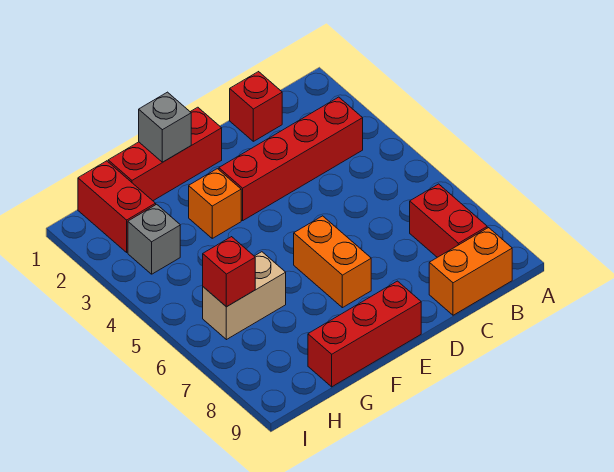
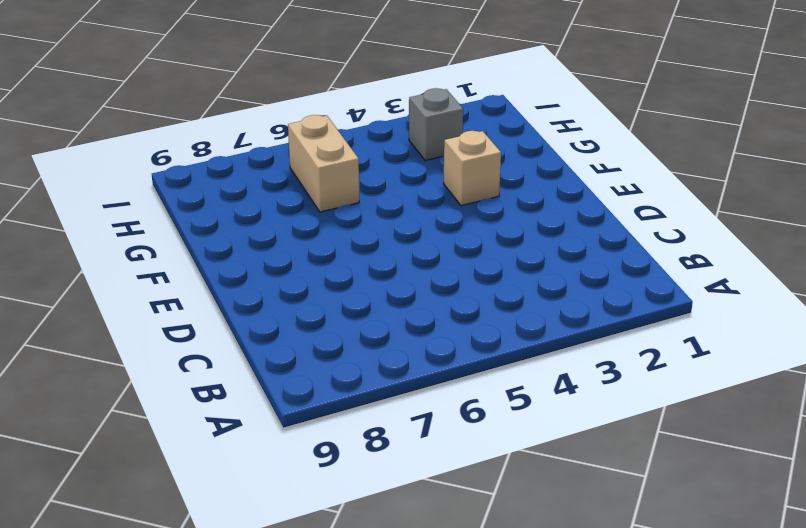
tan 1x1 brick [444,131,501,206] -> orange 1x1 brick [189,169,241,238]
none -> red 1x4 brick [219,97,363,221]
none -> red 1x2 brick [410,184,487,257]
none -> orange 1x2 brick [429,228,512,315]

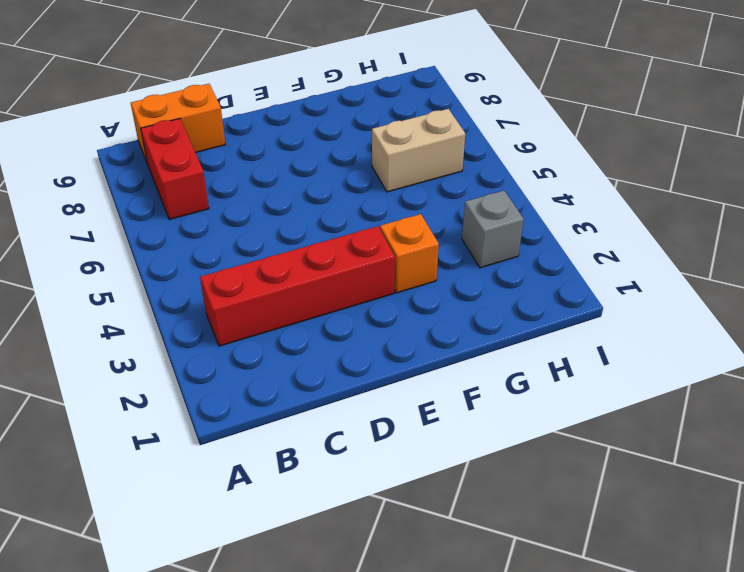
none -> red 1x1 brick [230,72,282,141]
none -> red 1x3 brick [108,107,222,201]
none -> orange 1x2 brick [294,216,371,308]

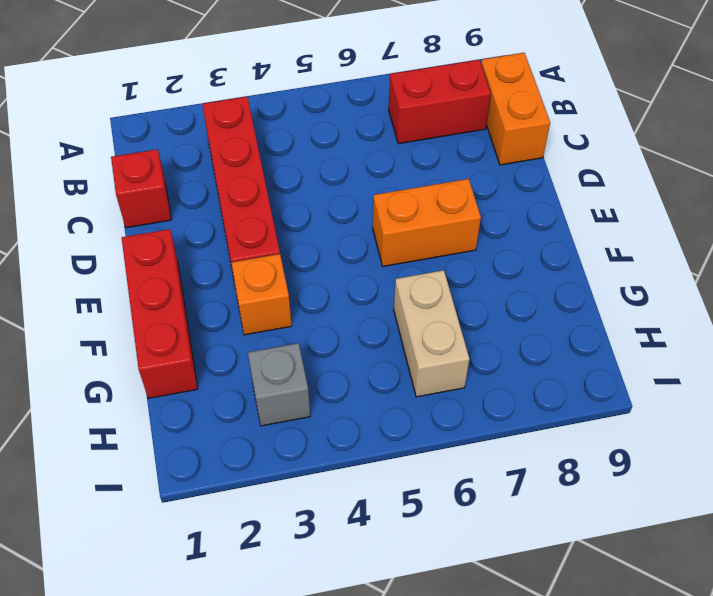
none -> red 1x3 brick [308,281,421,387]
none -> red 1x2 brick [78,161,156,252]
none -> grey 1x1 brick [139,92,191,162]

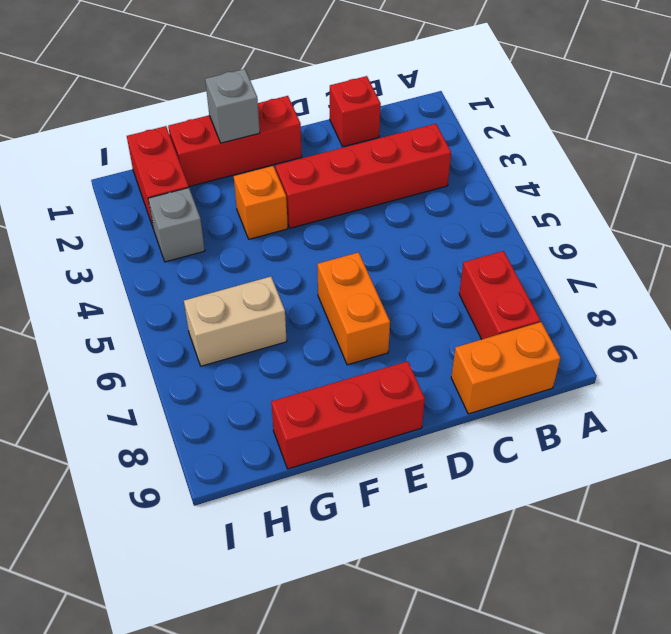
none -> red 1x1 brick [203,237,255,307]

